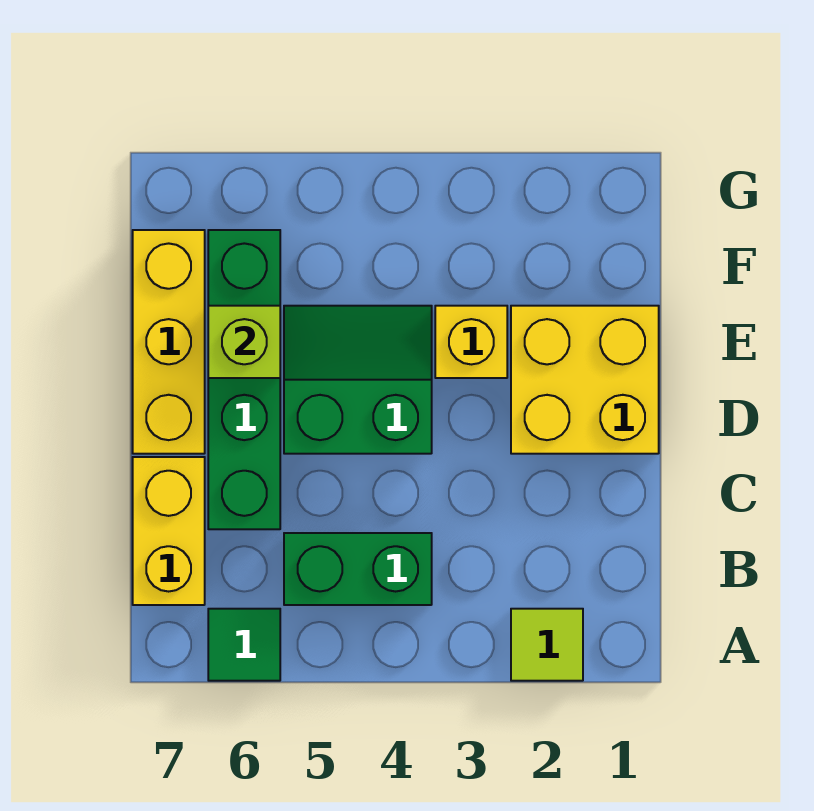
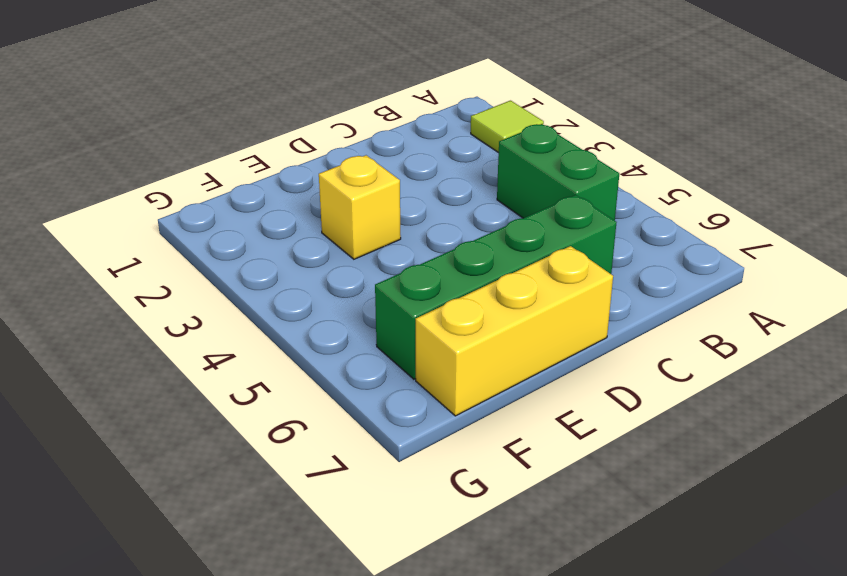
none -> green 1x1 tile [208,609,280,681]
none -> yellow 1x2 brick [133,457,205,605]

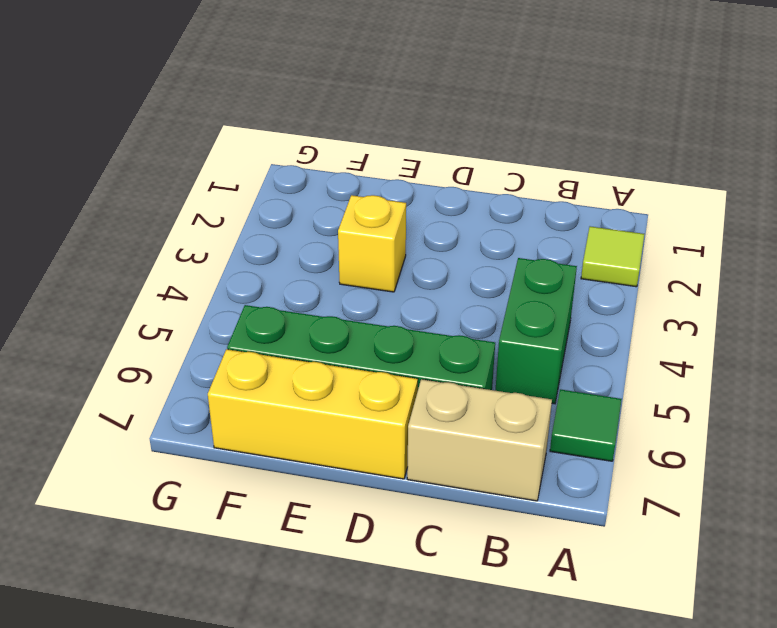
tan 1x2 brick [407,379,552,501] -> yellow 1x2 brick [133,457,205,605]
none -> yellow 2x2 brick [511,306,659,454]
none -> green 2x2 slope [284,306,432,454]

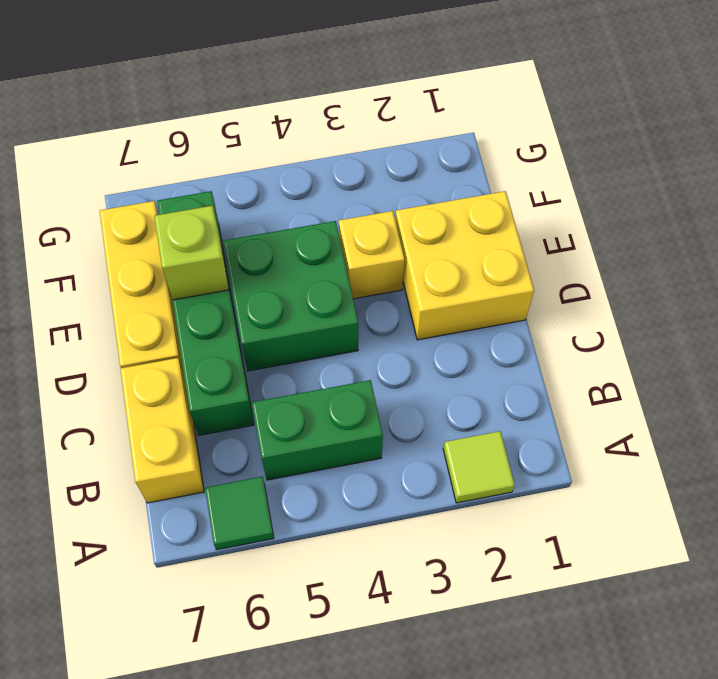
green 2x2 brick [223,221,358,371] -> green 2x2 slope [284,306,432,454]

